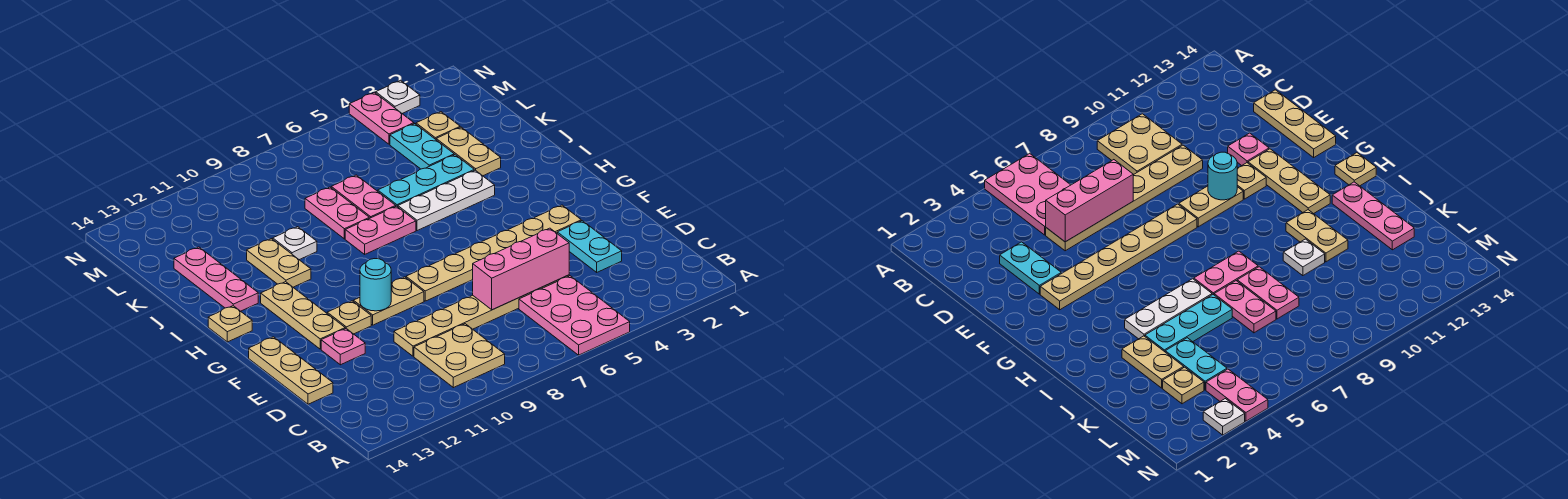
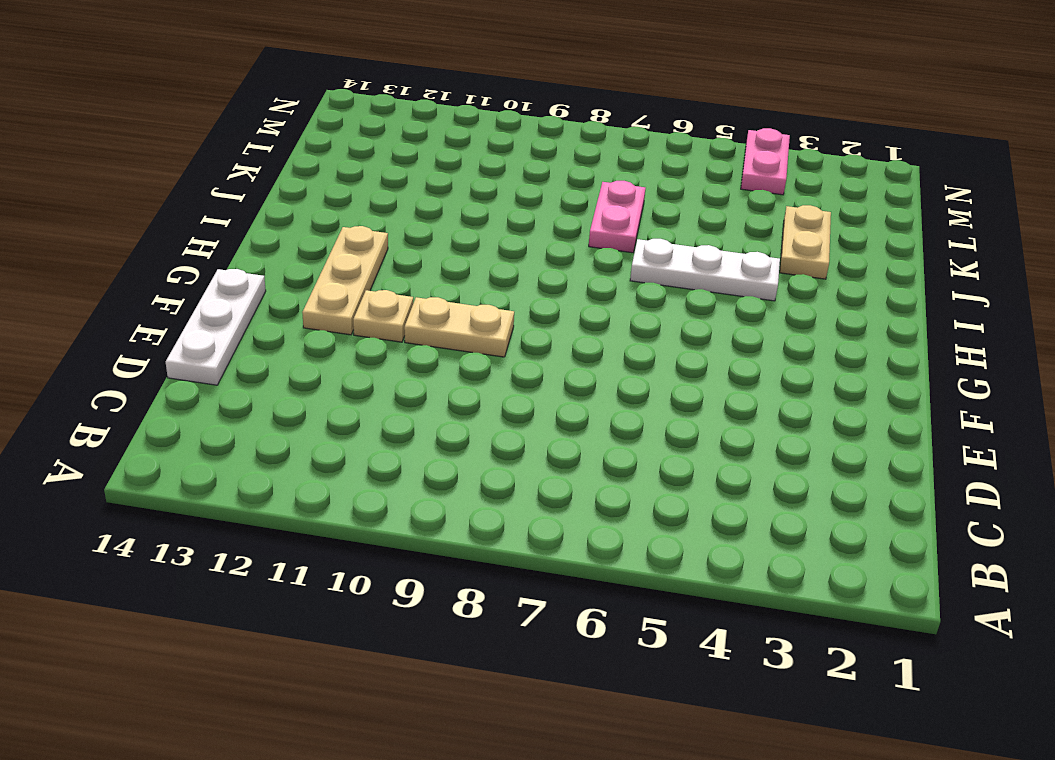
white 1x3 plate [166,269,266,385] -> tan 1x3 plate [249,337,333,404]
none -> pink 2x3 plate [519,276,630,355]
none -> tan 2x2 plate [414,324,505,388]
none -> cyan 1x2 plate [557,221,622,272]

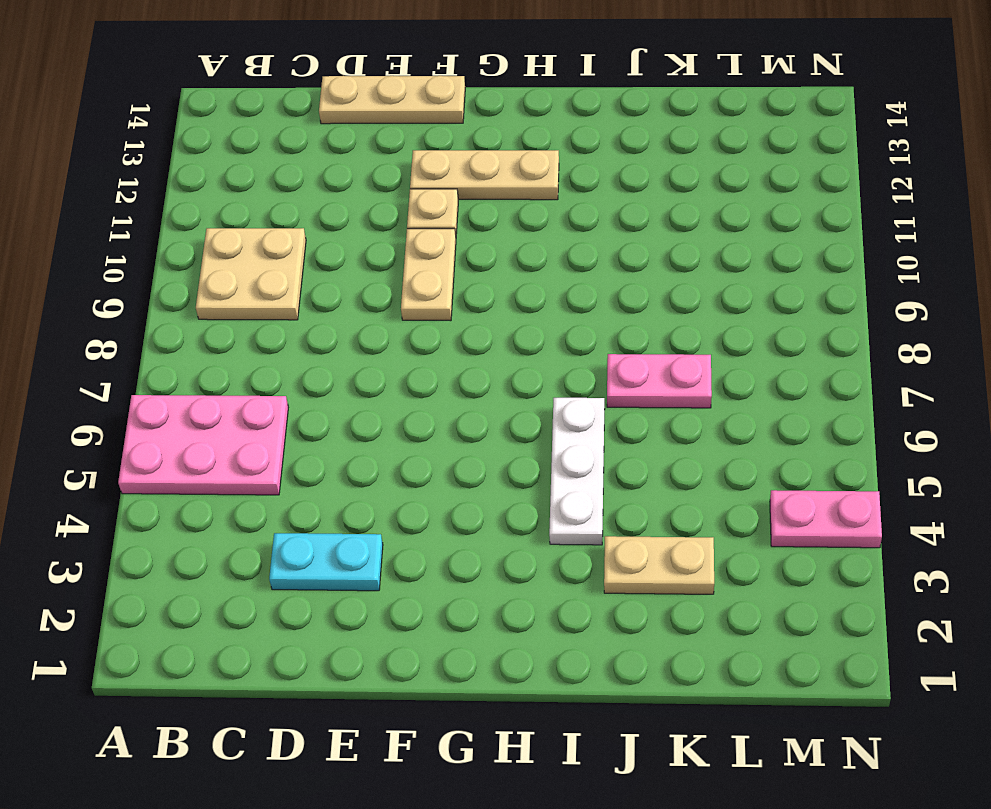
none -> tan 1x6 plate [394,275,569,356]
none -> pink 1x1 plate [321,329,365,365]
none -> tan 1x6 plate [406,205,581,301]

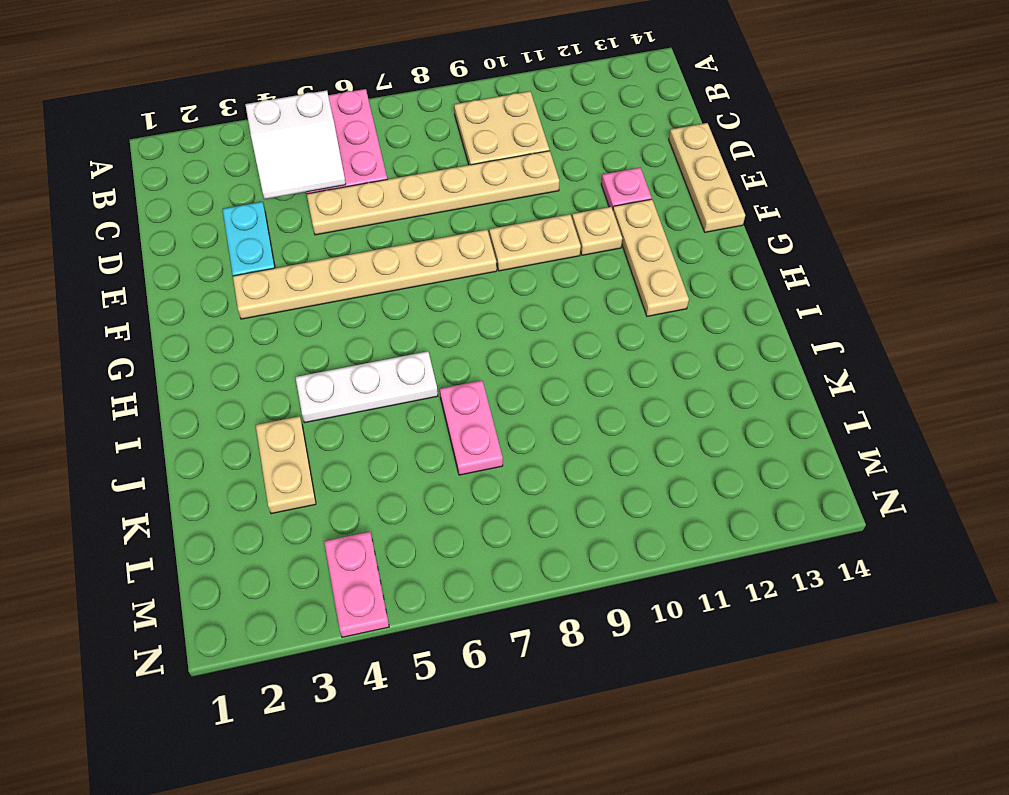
white 2x2 slope [245,90,346,199] -> none
none -> tan 1x1 plate [208,306,252,342]
none -> pink 1x2 plate [345,206,416,254]
none -> tan 1x2 plate [247,239,311,287]

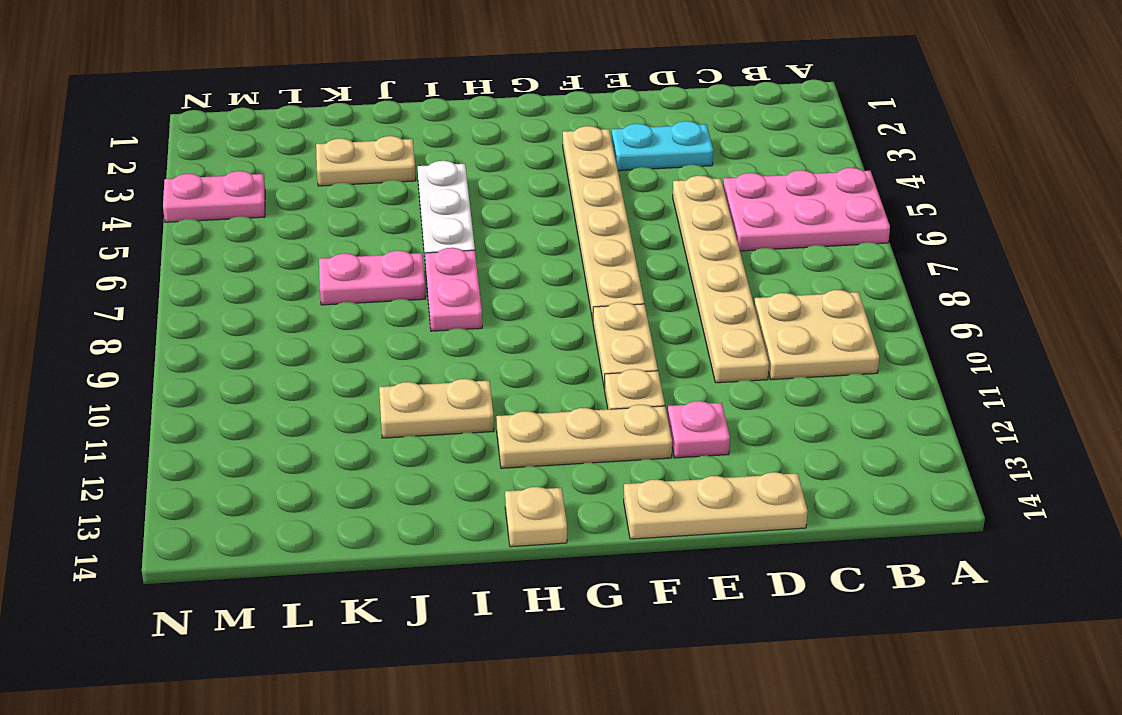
none -> pink 1x3 plate [174,247,258,311]
none -> cyan 1x3 plate [378,155,474,207]
none -> pink 1x2 plate [305,187,369,239]

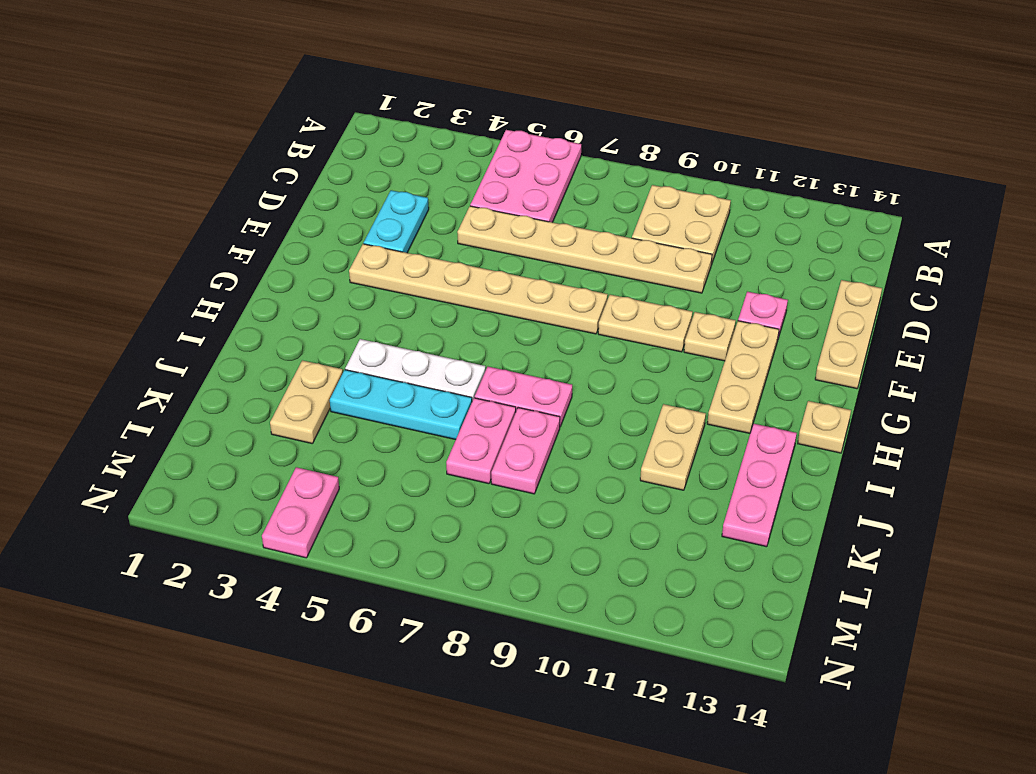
none -> white 1x1 plate [273,227,317,260]
none -> cyan 1x2 plate [390,124,454,169]
none -> tan 1x1 plate [416,112,460,139]

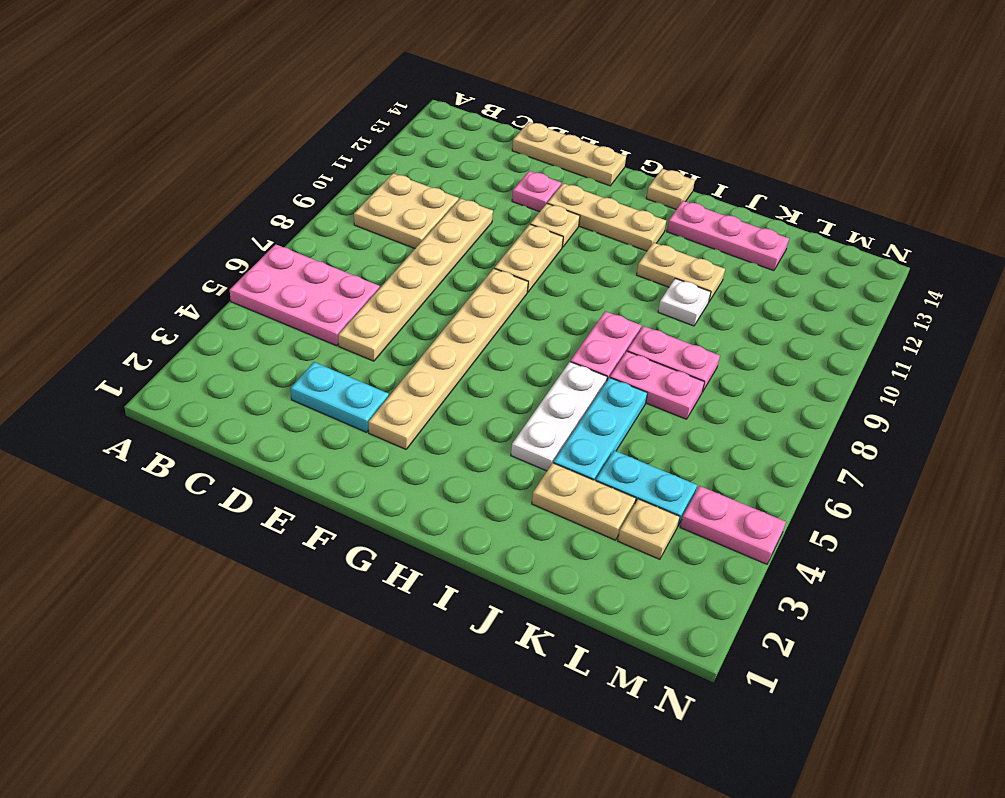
none -> white 1x1 plate [376,80,420,113]
none -> pink 1x3 brick [473,228,569,310]
none -> cyan 1x1 round brick [360,259,391,311]

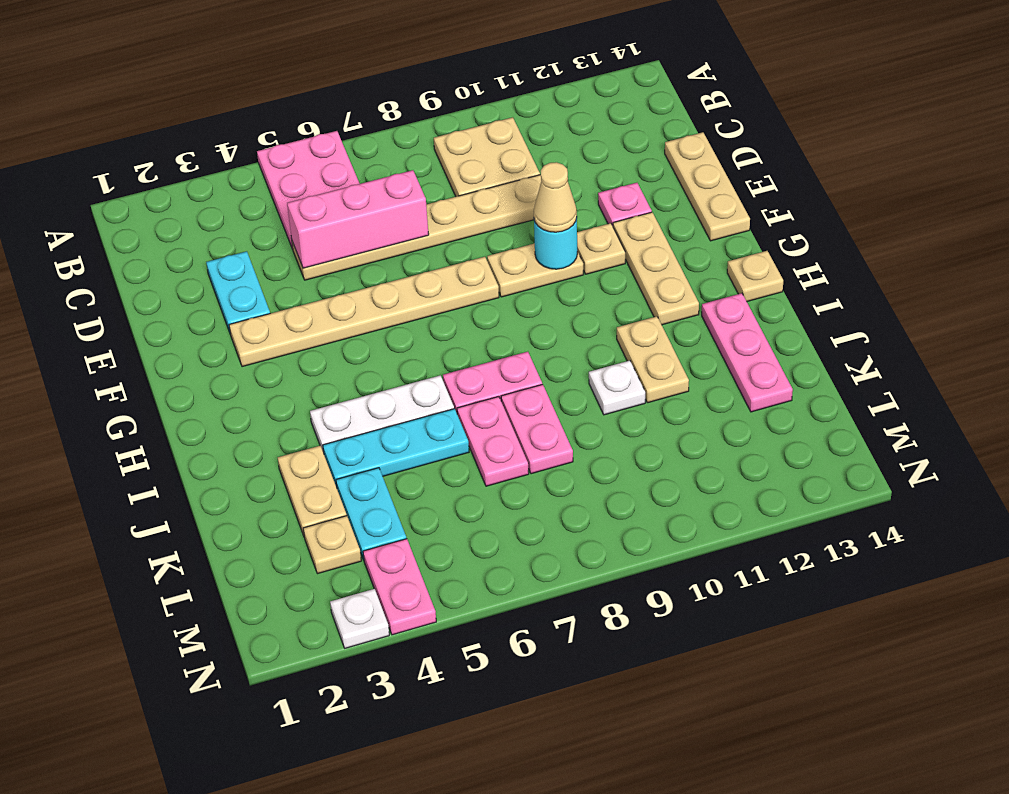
tan 1x1 cone [534,162,577,232] -> none

